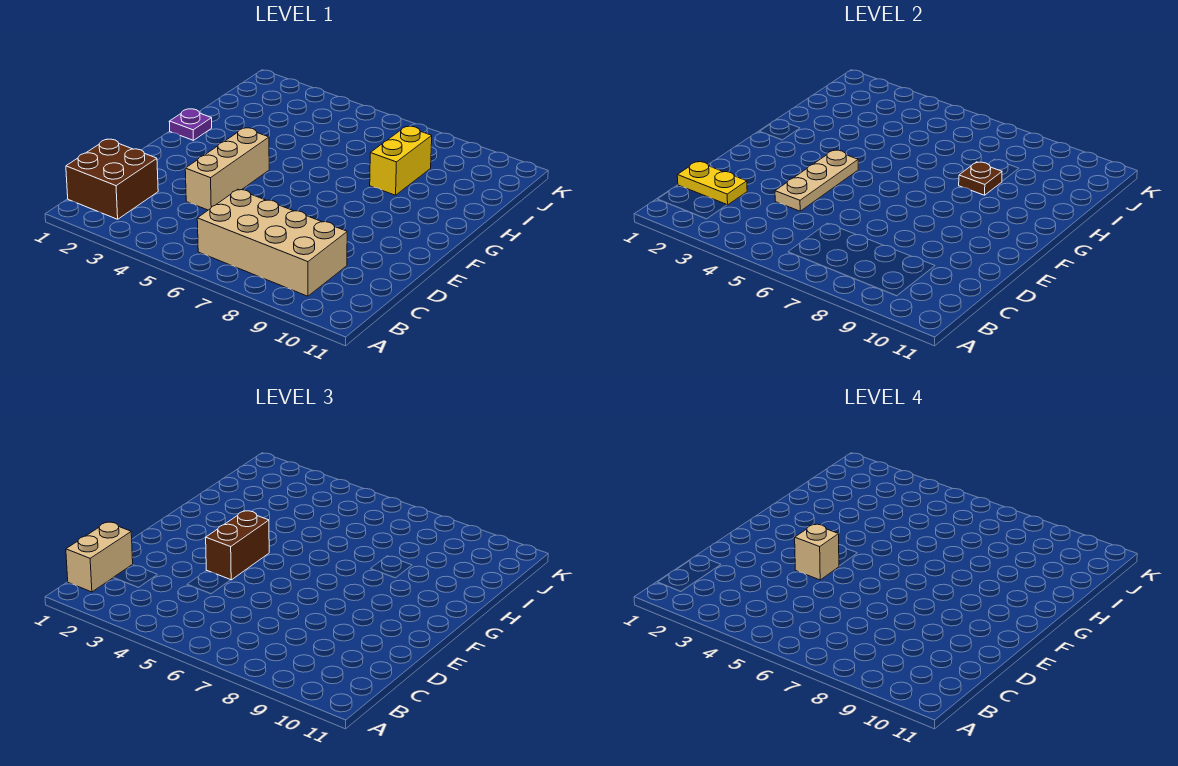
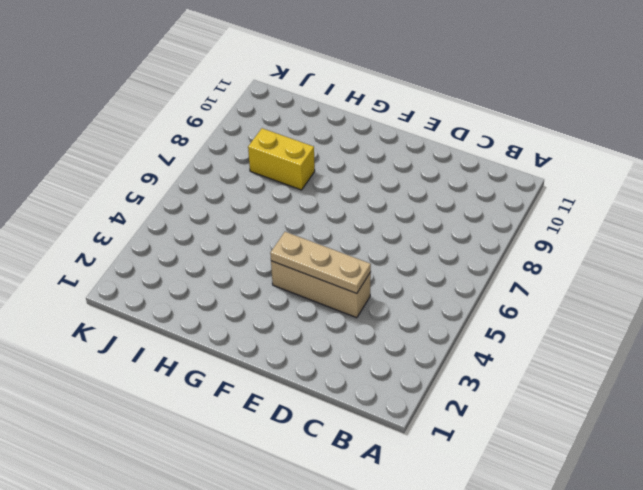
none -> brown 2x2 brick [66,139,158,219]
none -> tan 2x4 brick [197,189,347,296]

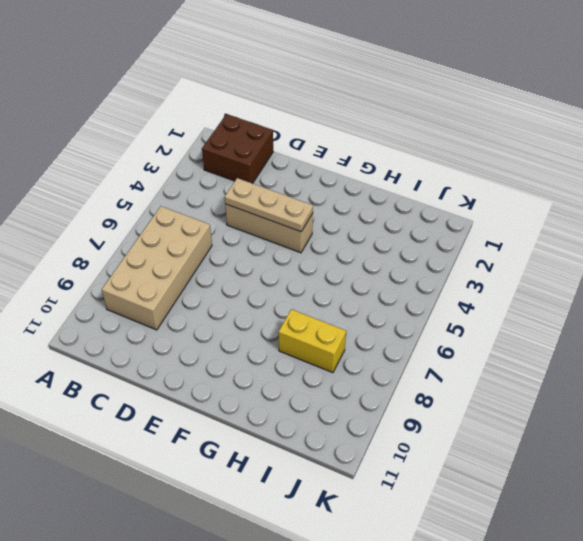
none -> purple 1x1 plate [169,109,212,140]
none -> yellow 1x2 plate [677,162,747,205]

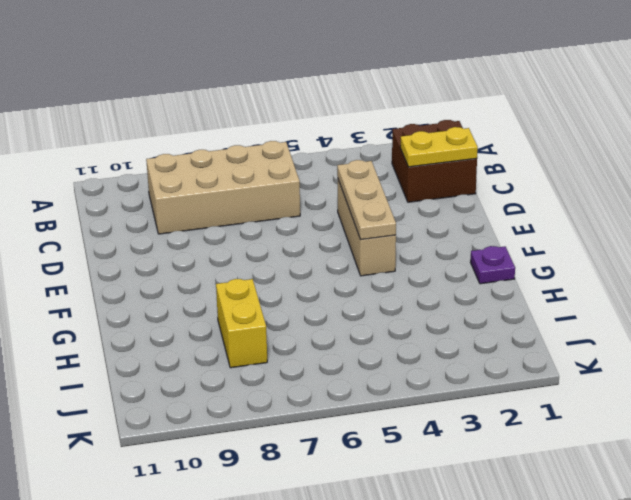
none -> brown 1x1 plate [959,162,1002,195]
none -> tan 1x2 brick [66,522,133,592]

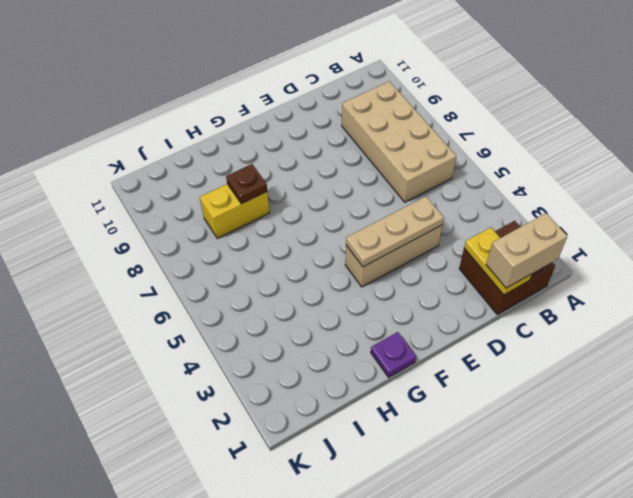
none -> brown 1x2 brick [206,511,269,580]
none -> tan 1x1 brick [795,524,839,580]

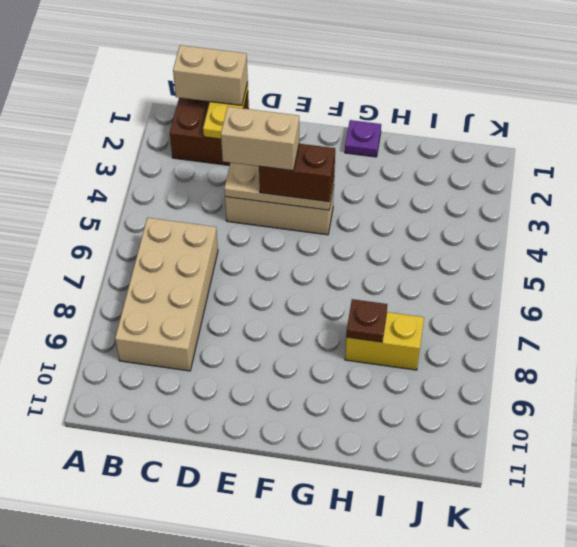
tan 1x2 brick [221,107,299,171] -> tan 1x1 brick [795,524,839,580]

